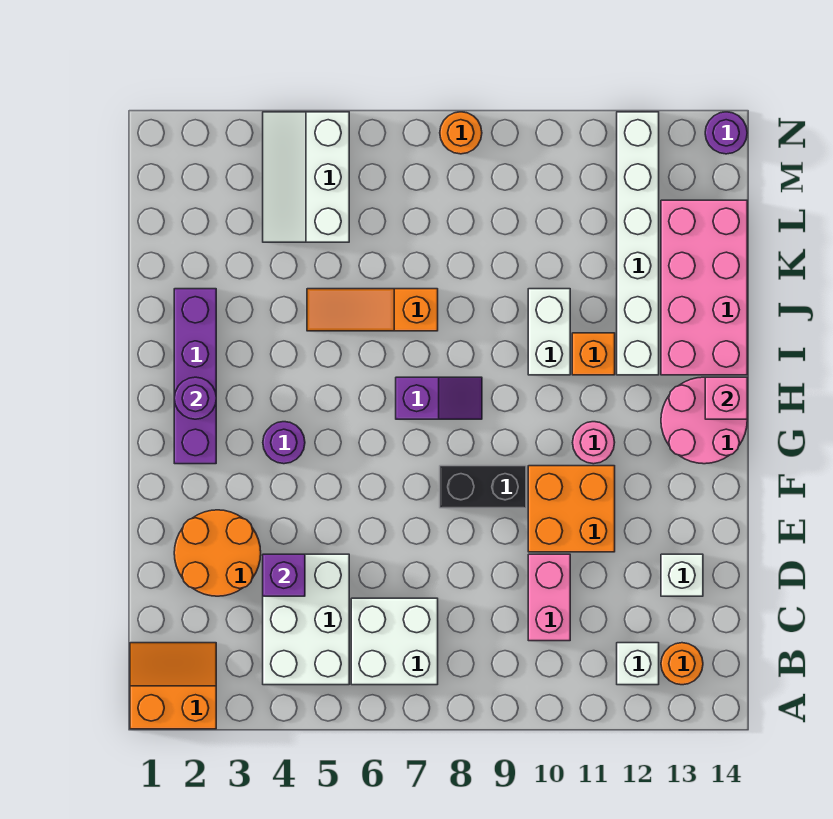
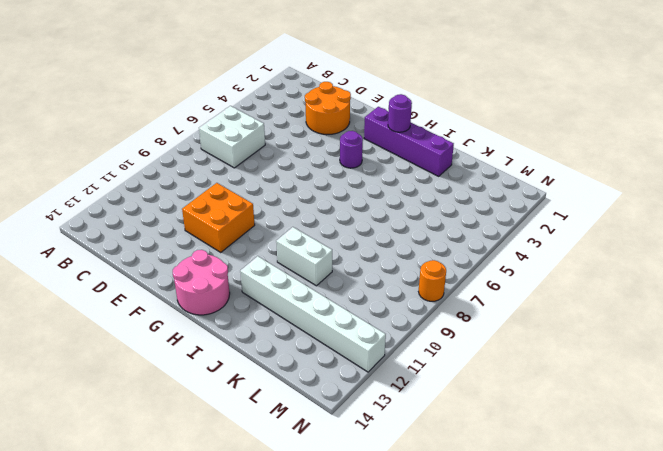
none -> orange 2x2 slope [130,643,216,729]
none -> white 2x3 brick [263,554,349,685]
none -> white 1x1 brick [617,643,659,685]

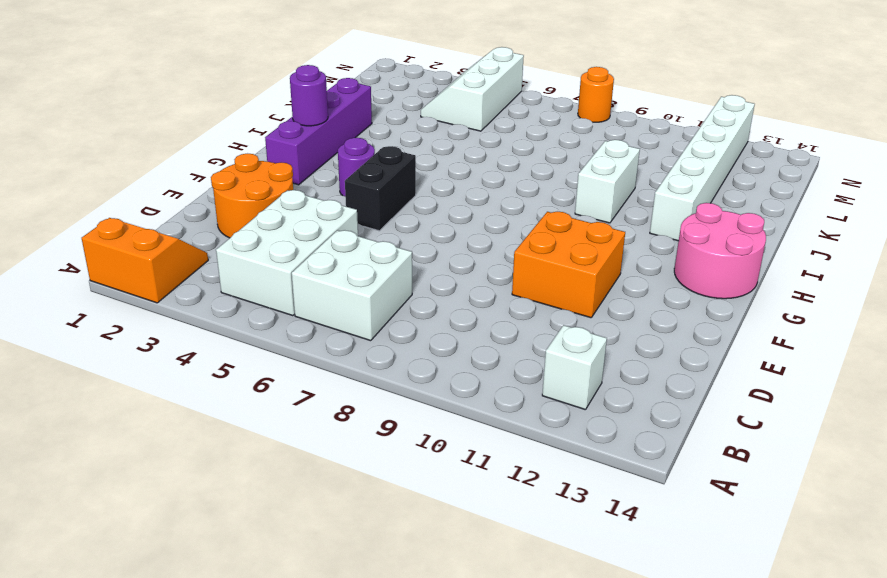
black 1x2 brick [345,146,416,231] -> black 1x2 brick turned to [440,466,526,508]
none -> orange 1x1 round brick [661,643,703,685]
none -> pink 1x2 brick [528,554,570,641]
none -> white 1x1 brick [661,554,703,596]

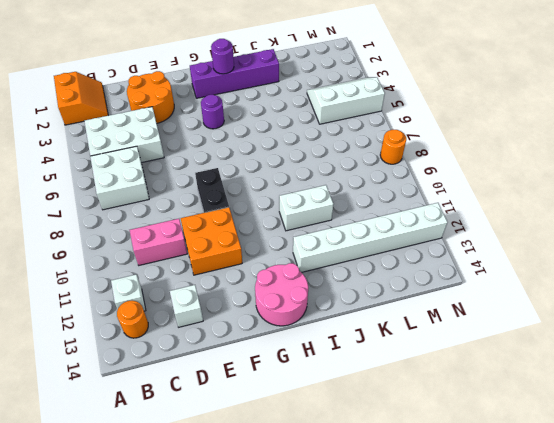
none -> pink 1x1 round brick [573,422,615,464]
none -> purple 1x2 slope [396,377,482,419]
none -> orange 1x1 brick [572,333,615,375]

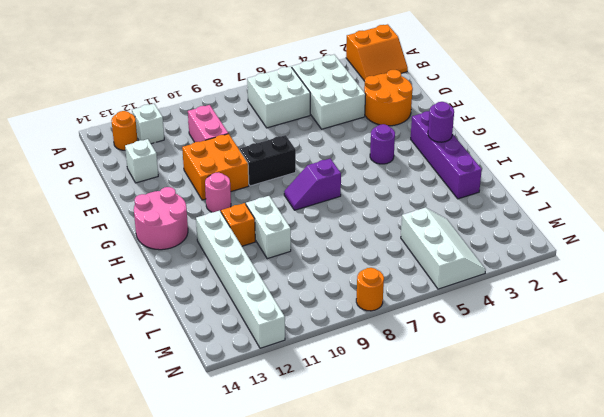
none -> pink 2x4 brick [661,200,747,375]
none -> orange 1x3 slope [307,289,438,331]
none -> purple 1x1 round brick [705,112,747,154]

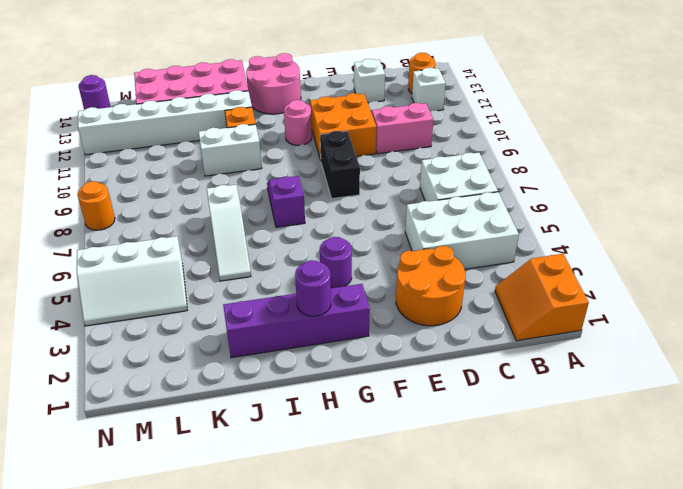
white 1x3 slope [207,185,251,281] -> orange 1x3 slope [307,289,438,331]
none -> purple 1x1 brick [263,554,305,596]
none -> pink 1x1 brick [705,377,747,419]

